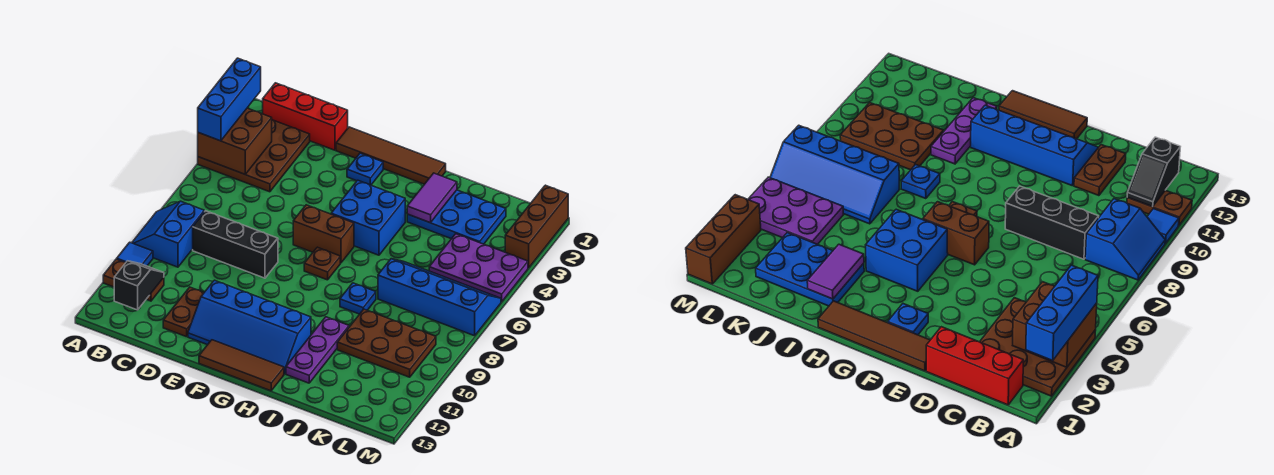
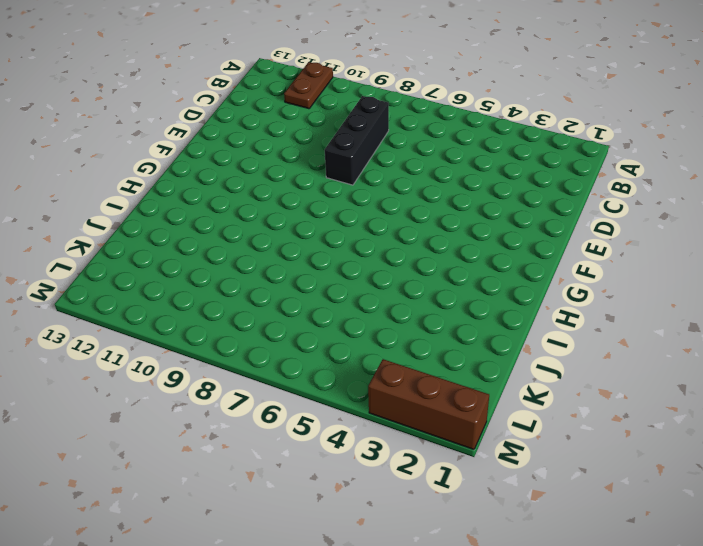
none -> brown 3x3 plate [198,120,310,192]
none -> blue 2x2 slope [132,201,204,267]
none -> blue 1x1 tile [117,242,153,266]

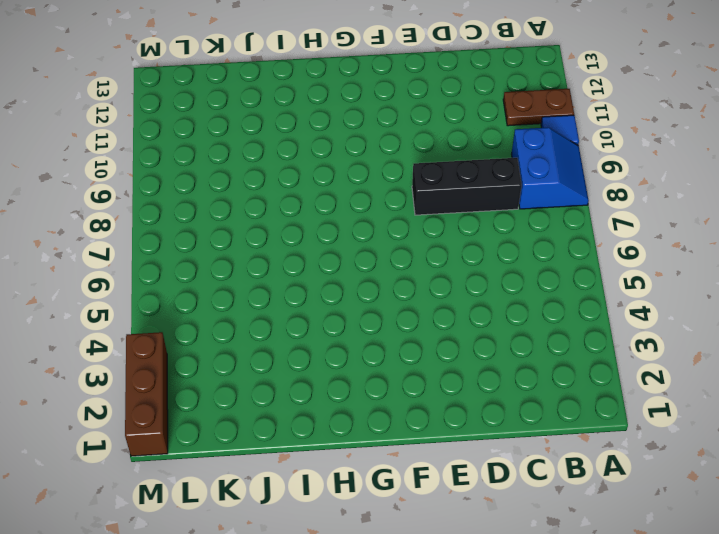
none -> brown 3x3 plate [198,120,310,192]
none -> red 1x3 brick [262,83,348,150]
none -> brown 1x2 plate [163,287,204,337]

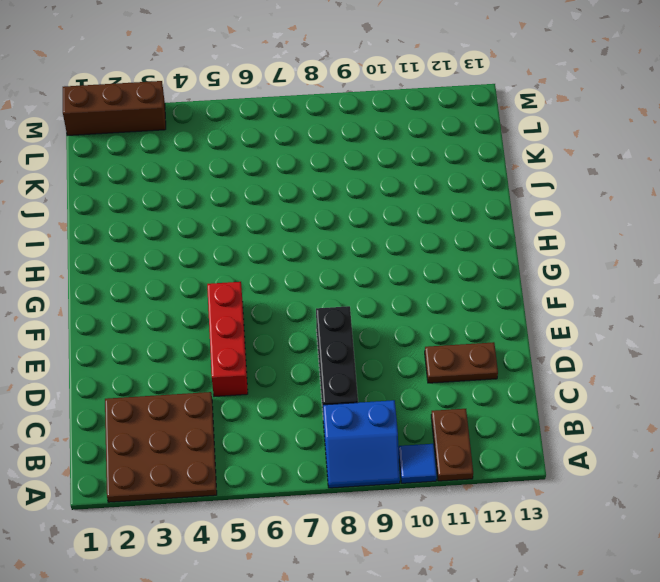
red 1x3 brick [207,282,248,397] -> red 1x3 brick moved to [262,83,348,150]
none -> brown 1x4 tile [336,127,446,184]
none -> blue 2x4 slope [188,280,311,374]
none -> blue 1x1 plate [347,153,383,185]

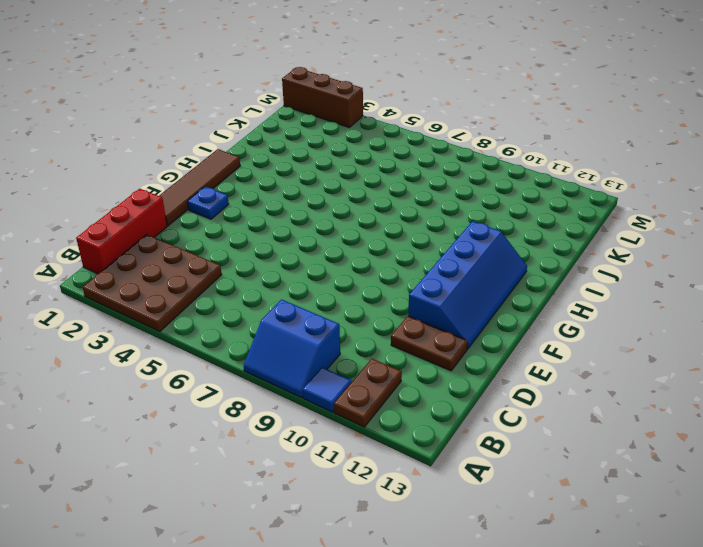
none -> black 1x3 brick [193,211,278,278]
none -> brown 1x2 brick [293,205,354,263]
none -> brown 1x3 tile [199,340,284,391]

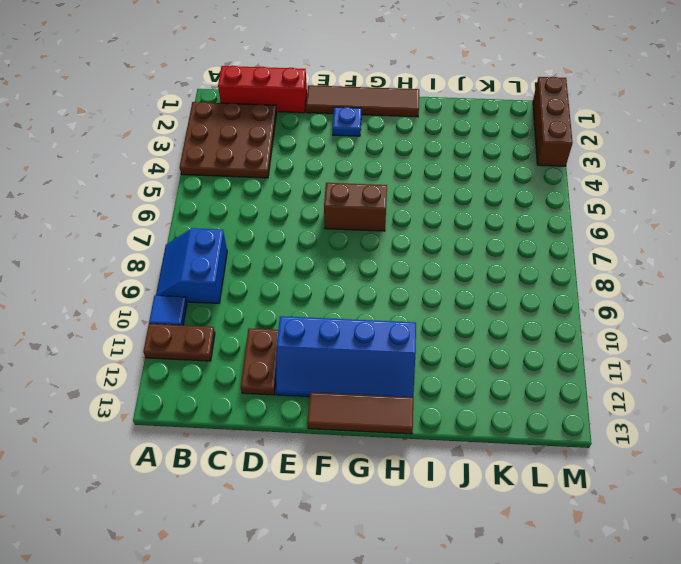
none -> black 1x3 brick [193,211,278,278]
none -> blue 2x2 brick [331,180,405,255]
none -> brown 1x1 plate [304,247,340,280]

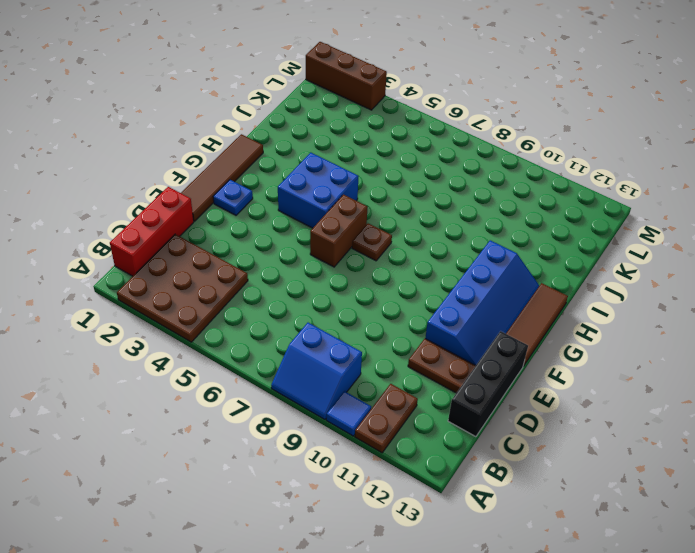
black 1x3 brick [448,331,528,437] -> black 1x3 brick moved to [193,211,278,278]
none -> blue 2x3 plate [407,190,506,244]
none -> blue 1x1 plate [340,283,376,314]
none -> purple 1x3 plate [286,317,349,383]

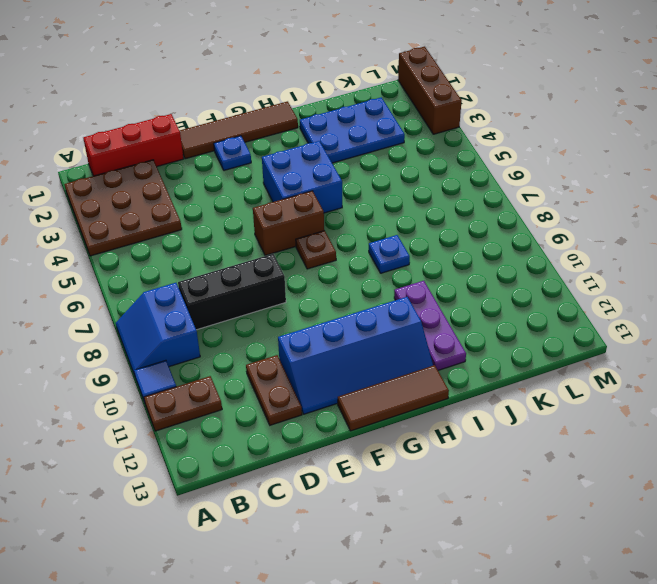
none -> blue 2x4 slope [378,259,501,336]
none -> brown 2x3 plate [337,309,436,377]
none -> purple 2x3 plate [429,234,528,302]

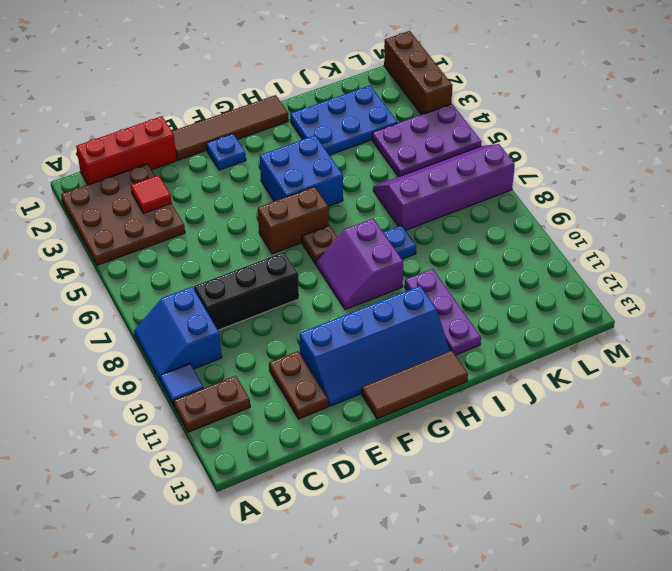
red 1x1 tile [131,175,172,213] -> none
purple 2x2 slope [316,219,403,310] -> none
purple 2x4 slope [373,144,515,230] -> blue 2x4 slope [378,259,501,336]
none -> brown 2x3 plate [337,309,436,377]
none -> brown 2x2 brick [198,108,272,174]
none -> black 1x2 slope [114,261,164,310]

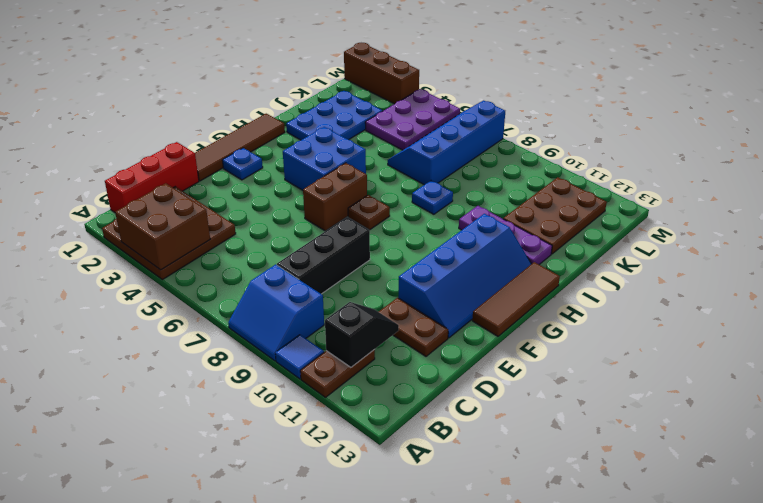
black 1x2 slope [325,302,399,367] -> black 1x2 slope turned to [114,261,164,310]
brown 2x3 plate [503,177,607,254] -> brown 2x3 plate moved to [337,309,436,377]
none -> purple 1x2 tile [407,173,457,223]
none -> blue 1x3 brick [198,58,261,141]

